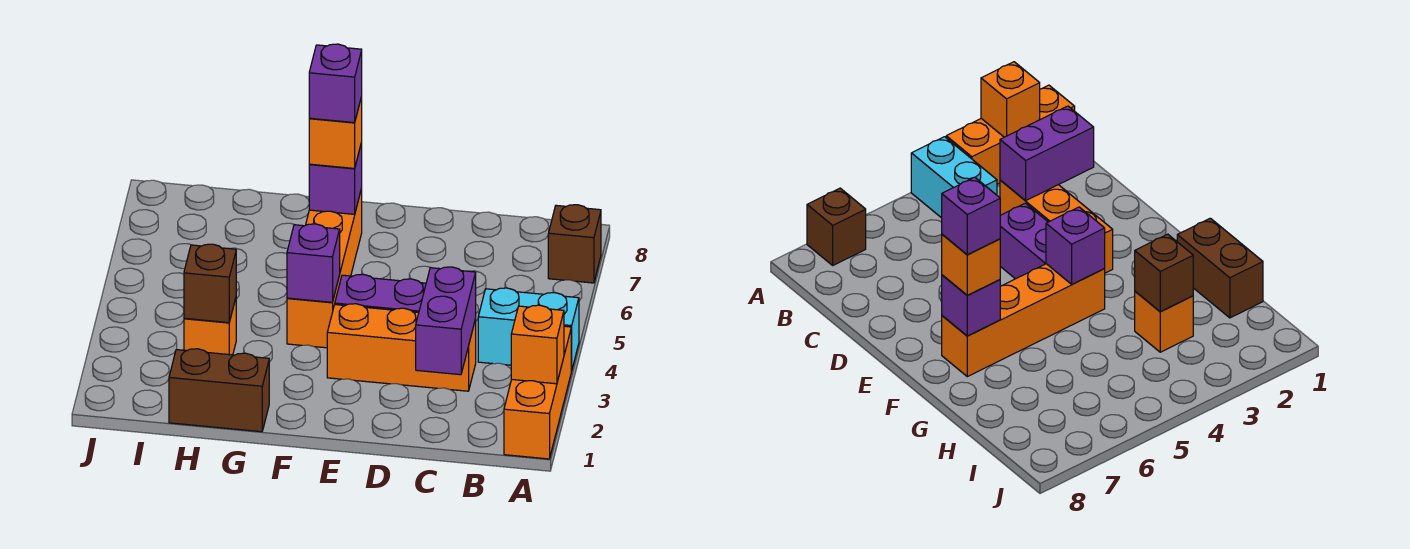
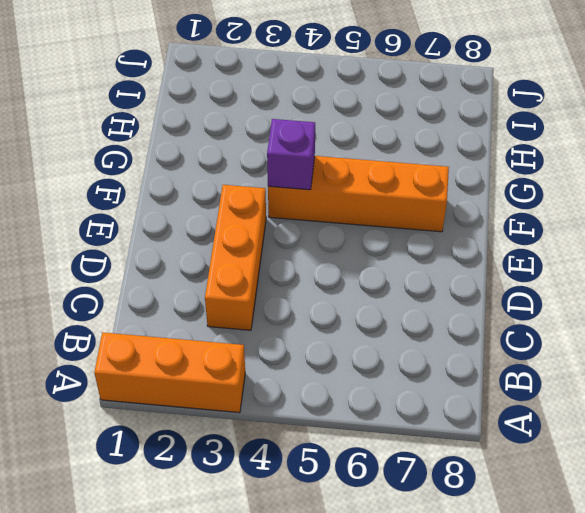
none -> cyan 1x2 brick [478,288,579,371]
none -> brown 1x1 brick [548,205,601,283]
none -> purple 1x2 brick [335,274,426,312]

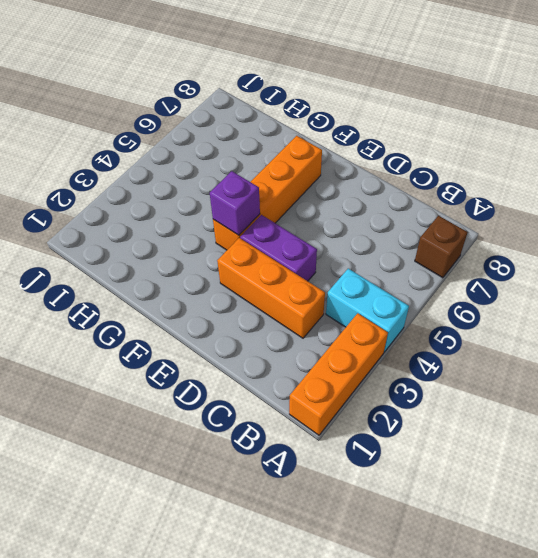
none -> brown 1x2 brick [169,349,269,432]
none -> orange 1x1 brick [184,299,236,355]
none -> orange 1x1 brick [511,305,564,384]

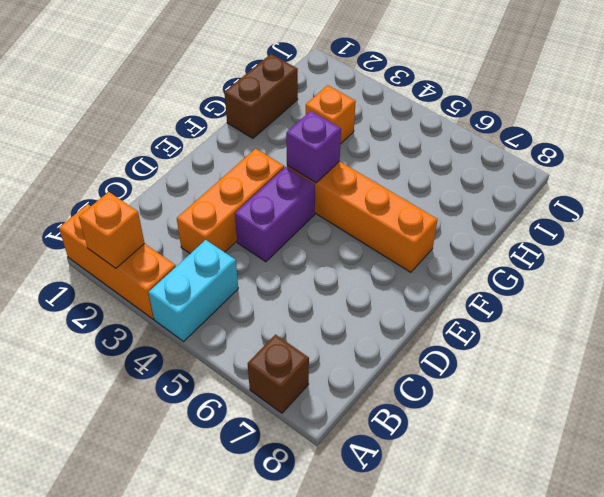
none -> purple 1x2 brick [416,267,476,375]
none -> purple 1x1 brick [309,143,362,214]
none -> brown 1x1 brick [184,244,236,323]

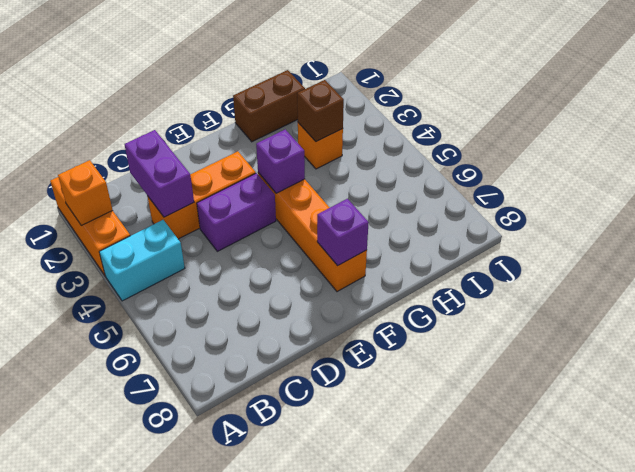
none -> brown 1x1 brick [548,205,601,283]
none -> orange 1x1 brick [309,97,362,168]
none -> purple 1x1 brick [309,44,362,123]

